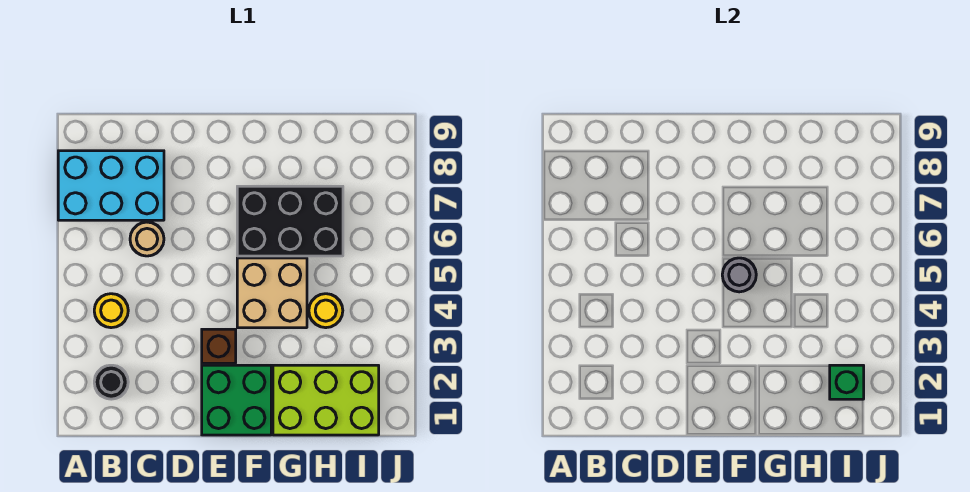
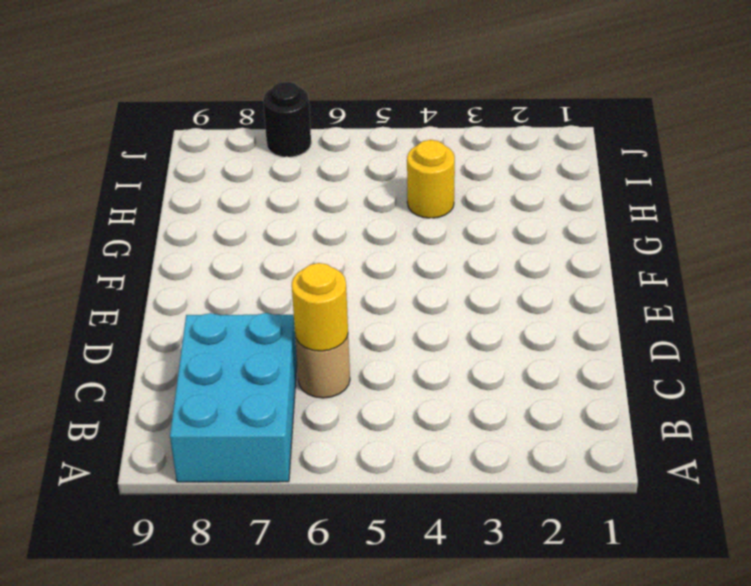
yellow 1x1 round brick [292,263,348,351] -> yellow 1x1 round brick moved to [94,294,128,328]
black 1x1 round brick [263,82,311,157] -> black 1x1 round brick moved to [94,365,128,399]
none -> green 2x2 brick [202,365,271,435]
none -> brown 1x1 brick [202,329,236,363]
none -> tan 2x2 brick [237,258,307,328]

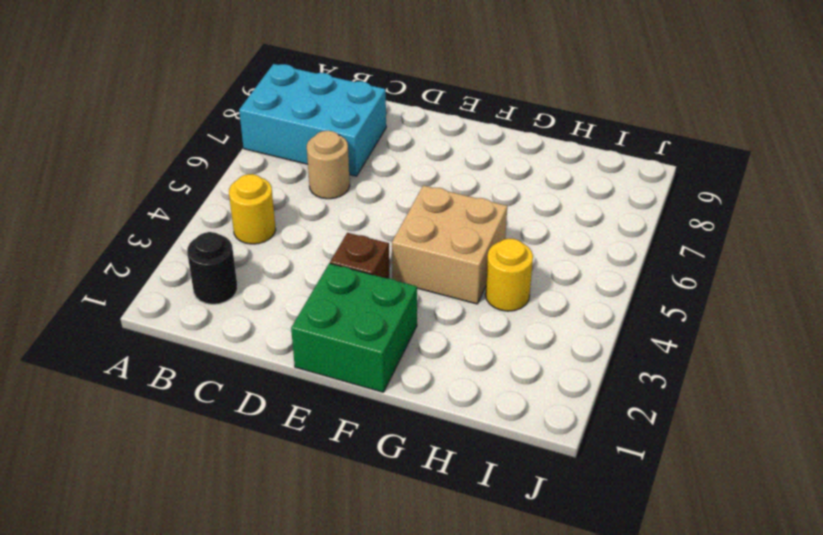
none -> black 2x3 brick [237,186,343,256]
none -> lime 2x3 brick [273,365,379,435]
none -> grey 1x1 round brick [722,258,756,292]

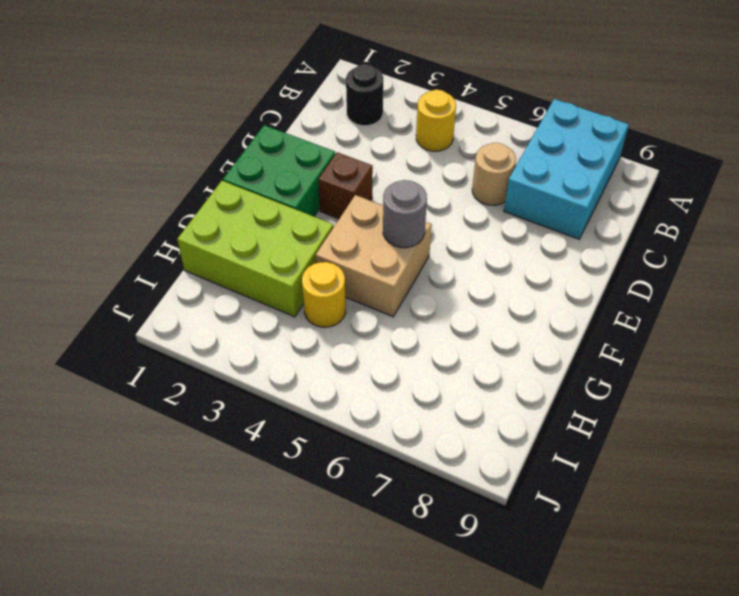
lime 2x3 brick [177,181,334,317] -> lime 2x3 brick turned to [273,365,379,435]
none -> black 2x3 brick [237,186,343,256]
none -> green 1x1 brick [830,365,864,399]

